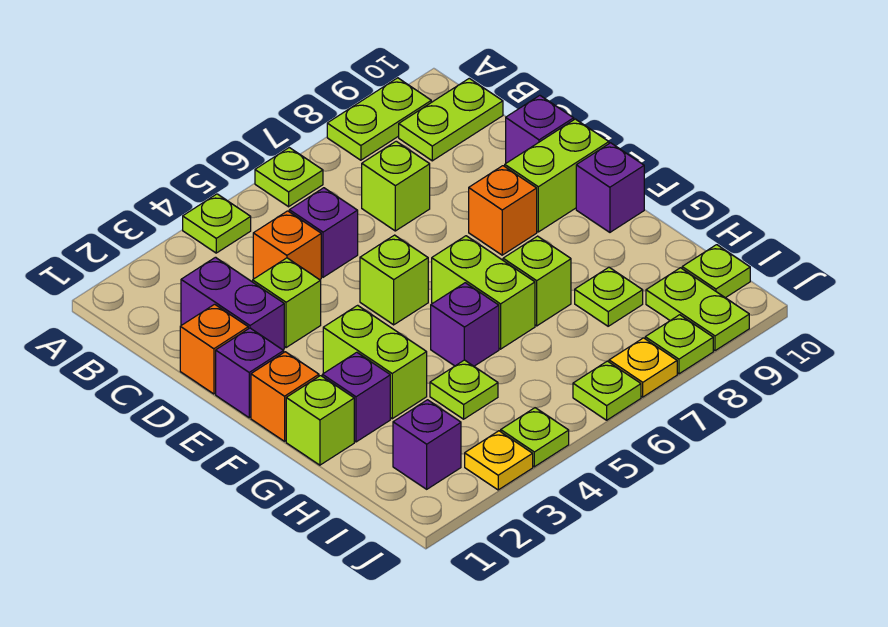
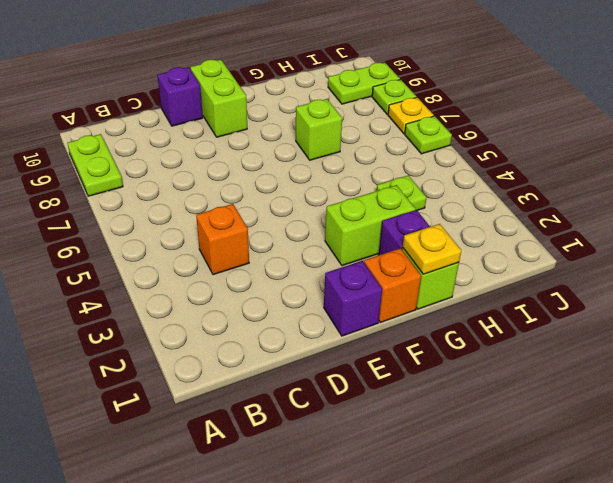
yellow 1x1 plate [403,224,461,274] -> yellow 1x1 plate moved to [465,431,533,490]
none -> lime 1x1 plate [183,194,251,253]
none -> lime 1x1 plate [255,148,323,207]
none -> lime 1x2 plate [399,78,503,161]
none -> purple 1x2 brick [181,257,284,350]

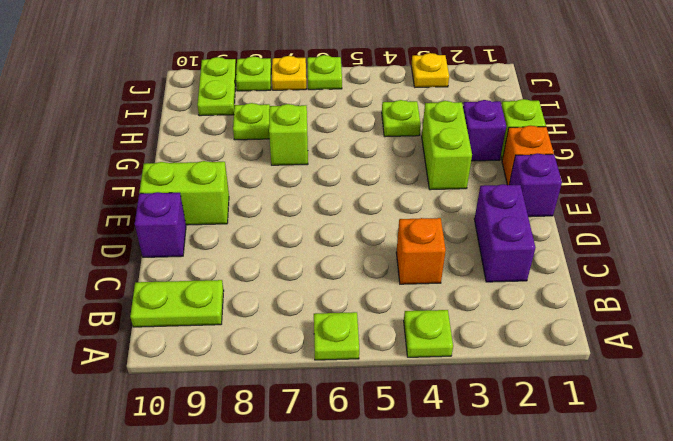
none -> lime 1x2 plate [327,78,431,160]
none -> purple 1x1 brick [289,188,358,277]
none -> lime 1x1 brick [362,141,430,231]
none -> orange 1x1 brick [180,304,248,394]

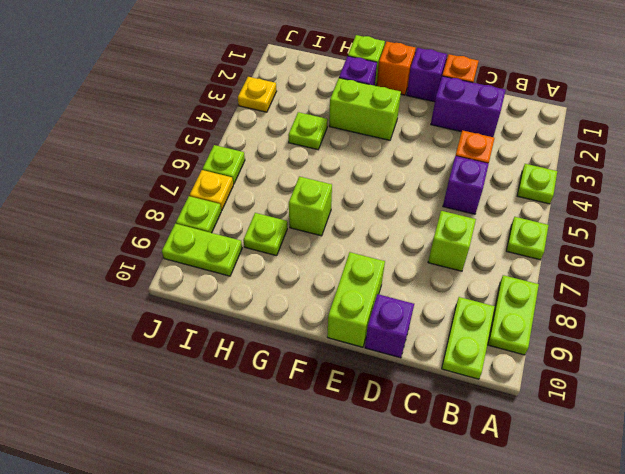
none -> lime 1x1 brick [253,258,321,348]
none -> lime 1x1 brick [360,235,428,325]
none -> orange 1x1 brick [469,166,537,255]
none -> lime 1x2 brick [432,236,535,349]

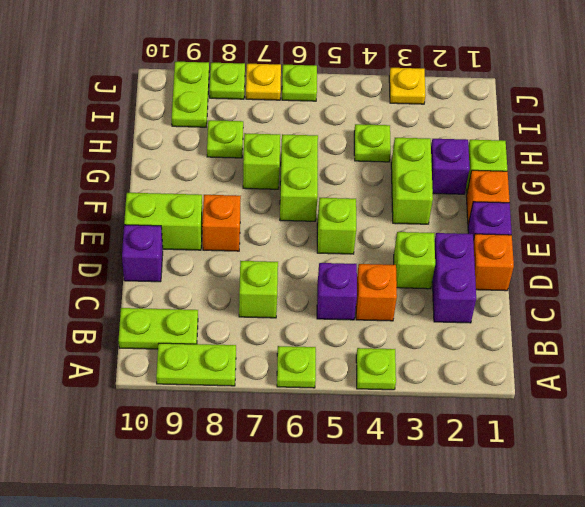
none -> purple 1x1 brick [576,143,644,232]
none -> purple 1x1 brick [431,283,499,366]
none -> purple 1x1 brick [393,400,461,489]
none -> lime 1x1 plate [682,245,750,298]

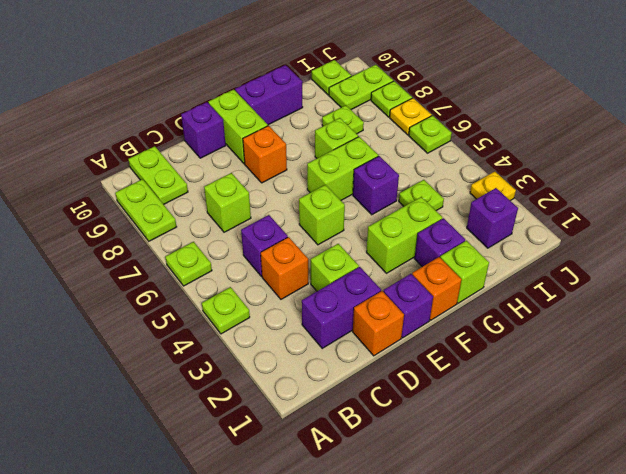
purple 1x2 brick [235,65,303,125] -> purple 1x1 brick [576,143,644,232]
none -> lime 1x1 plate [501,408,569,467]

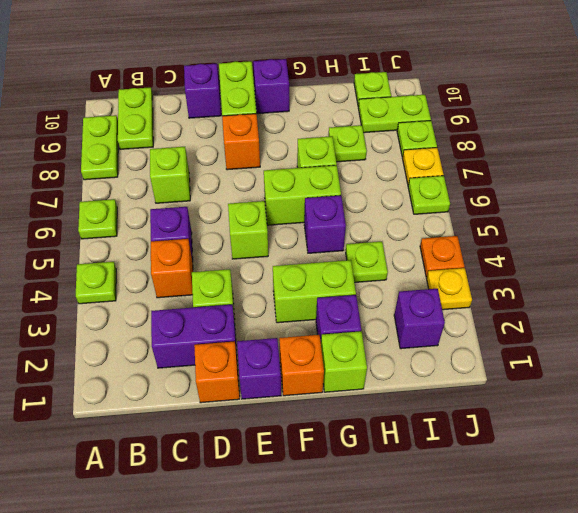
orange 1x1 plate [420,236,464,277] -> lime 1x1 plate [501,408,569,467]

